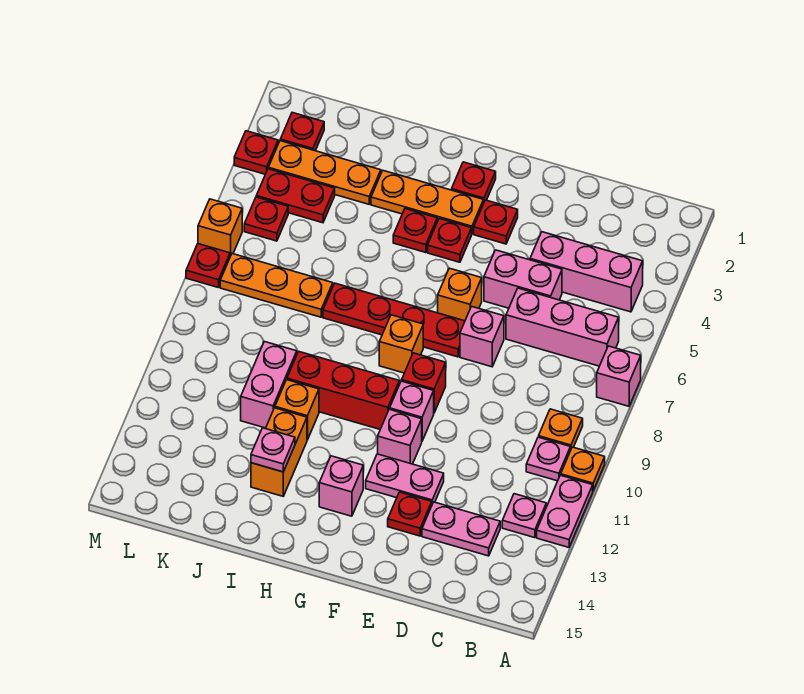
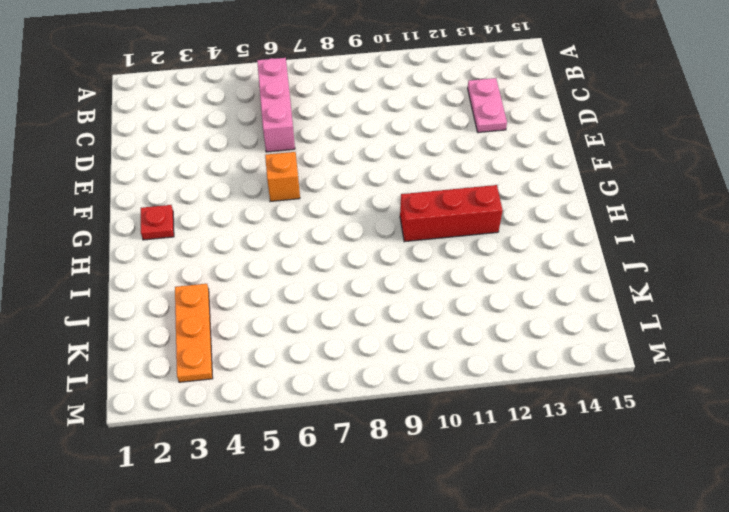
red 1x3 brick [400,185,503,242] -> red 1x3 brick turned to [287,352,399,429]
none -> pink 1x1 brick [597,346,641,406]
none -> orange 1x1 plate [561,447,605,490]
none -> pink 1x2 plate [537,475,593,547]
none -> pink 1x3 brick [530,232,643,312]

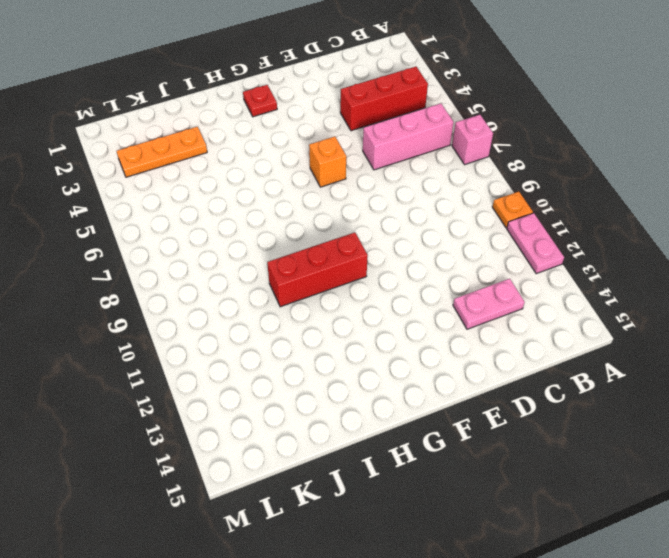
red 1x3 brick [340,67,428,131] -> pink 1x3 brick [530,232,643,312]
none -> orange 1x1 plate [539,409,583,449]
none -> pink 1x1 plate [526,437,571,481]
none -> pink 1x1 plate [502,494,546,538]
none -> pink 1x2 brick [484,250,562,308]

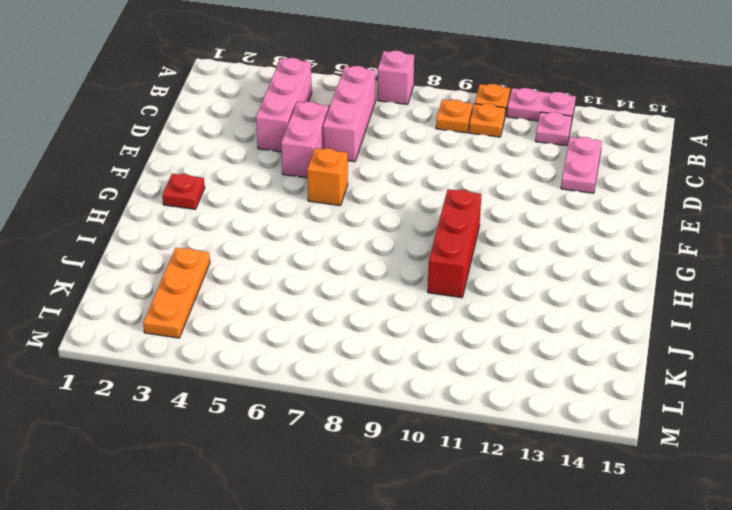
orange 1x1 plate [469,104,506,137] -> pink 1x1 plate [526,437,571,481]
none -> pink 1x1 brick [460,306,504,367]
none -> pink 1x2 plate [366,454,444,504]
none -> red 1x1 plate [388,492,432,536]
none -> red 1x1 plate [474,200,518,244]

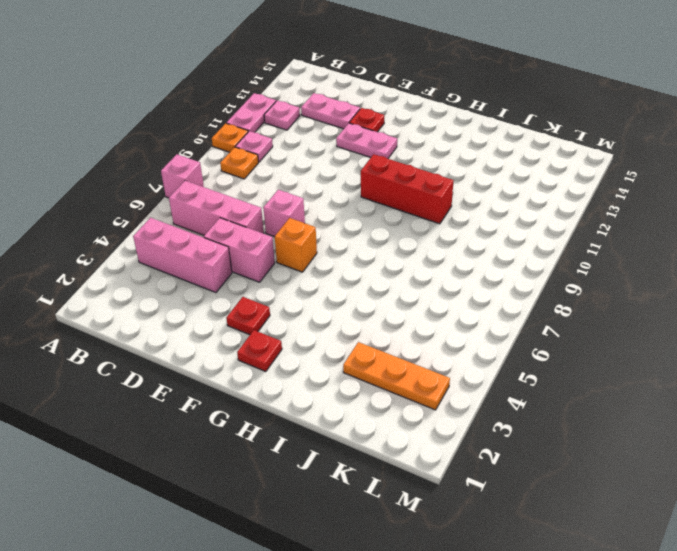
none -> red 1x4 plate [323,283,465,357]
none -> red 1x1 brick [402,353,446,413]
none -> pink 1x1 brick [390,381,434,441]
none -> pink 1x1 brick [378,409,422,464]

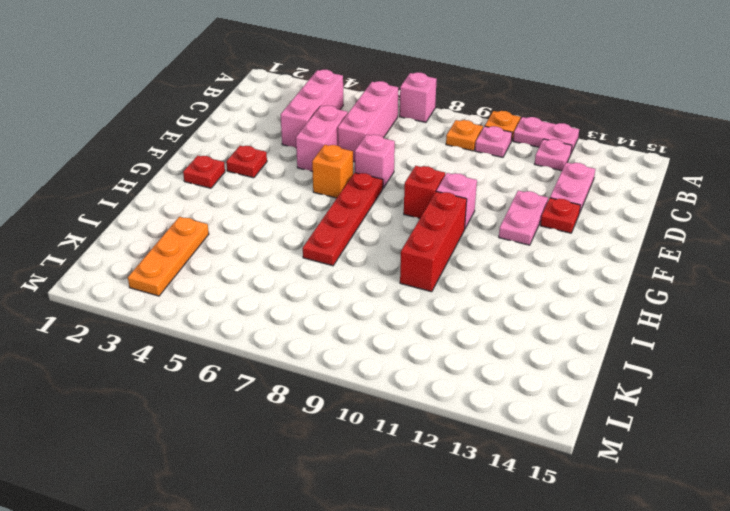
none -> pink 1x1 brick [378,409,422,464]
none -> orange 1x3 plate [371,171,484,233]
none -> red 1x1 plate [428,218,472,262]
none -> orange 1x1 brick [379,315,423,373]

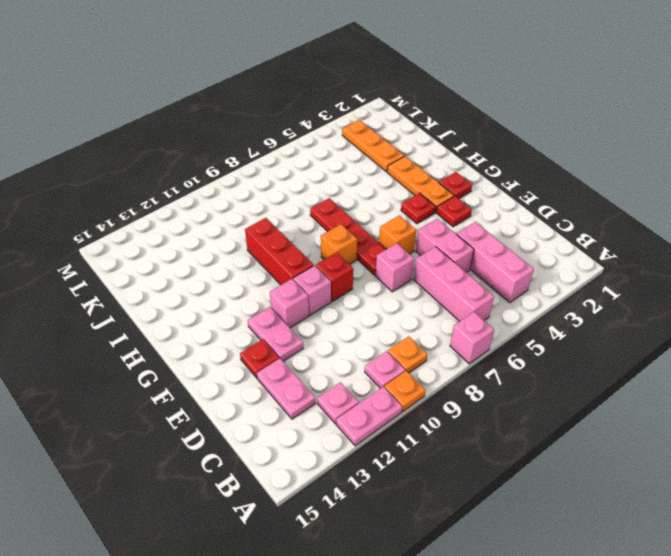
none -> pink 1x1 brick [319,456,363,516]
none -> red 1x1 plate [393,209,437,253]
none -> orange 1x1 brick [275,380,319,440]
none -> orange 1x2 brick [251,408,307,496]

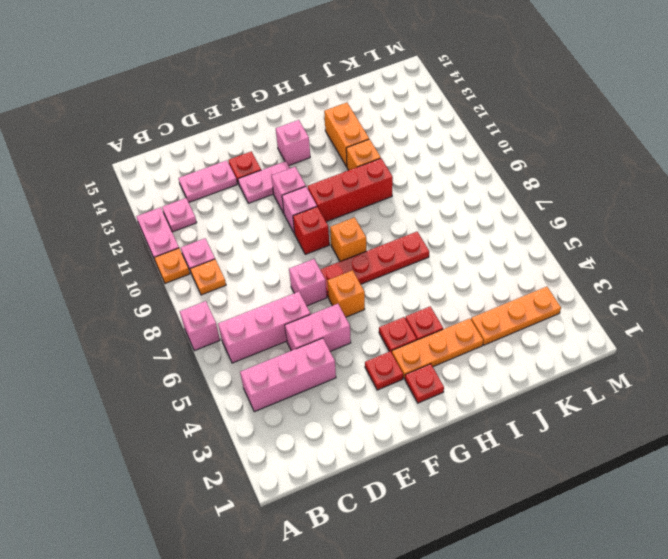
none -> orange 1x3 plate [220,254,333,317]
none -> pink 1x2 brick [241,342,297,428]
none -> red 1x2 plate [256,169,335,223]
none -> red 1x1 plate [280,113,324,151]

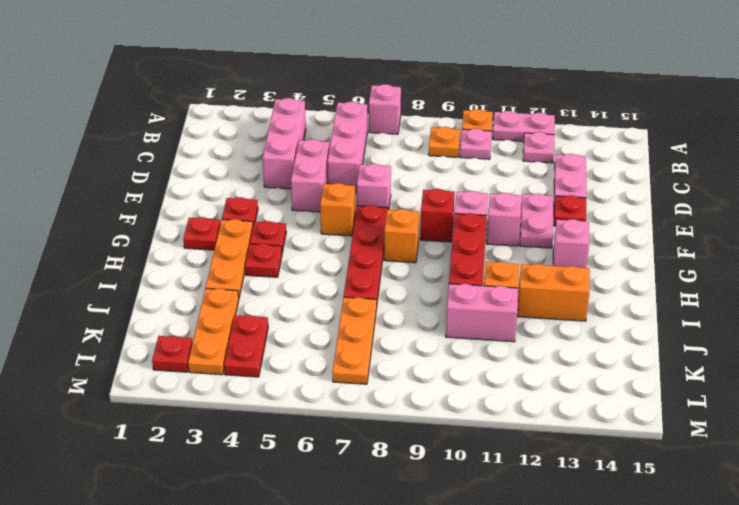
none -> red 1x1 plate [244,197,288,241]
none -> red 1x1 plate [234,131,278,174]
none -> orange 1x1 brick [198,199,242,256]
none -> red 1x1 plate [186,244,230,288]

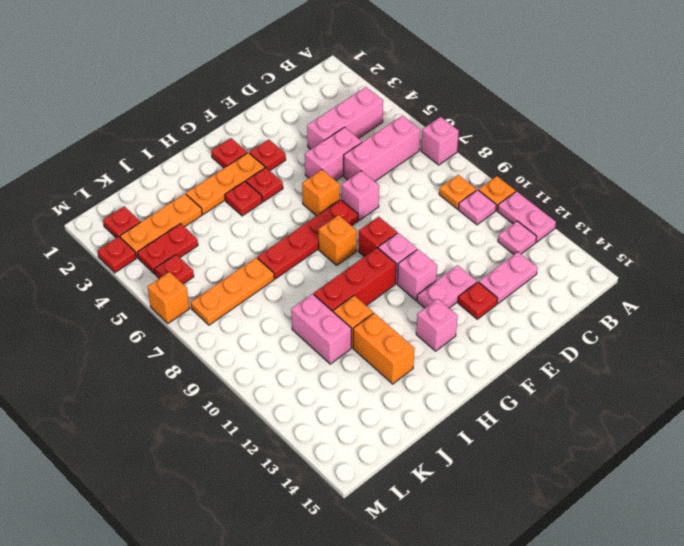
none -> red 1x1 plate [186,244,230,288]
none -> pink 1x1 plate [251,428,295,472]

